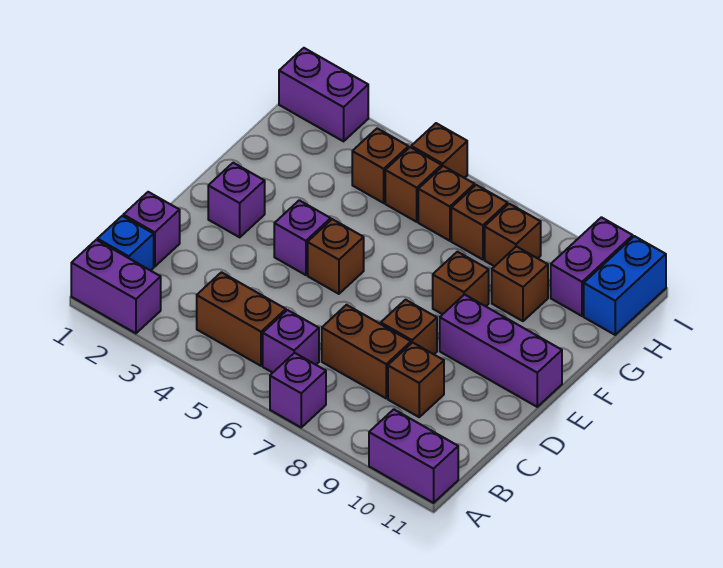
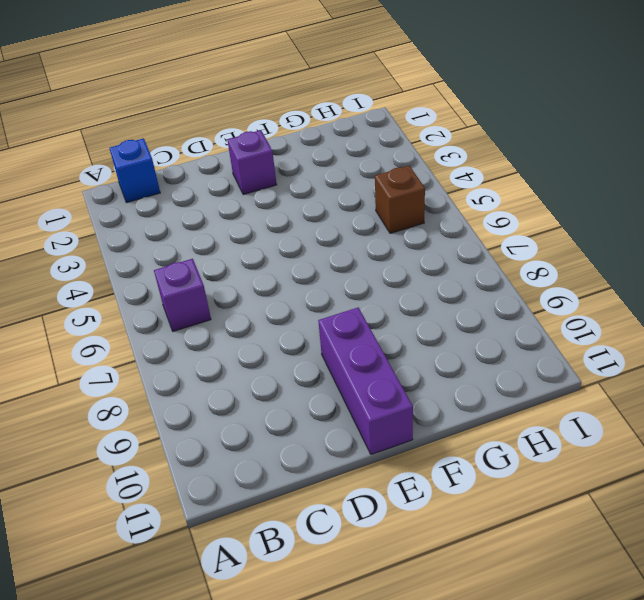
none -> purple 1x2 brick [71,240,161,333]
none -> purple 1x1 brick [270,353,326,427]
none -> purple 1x2 brick [369,409,458,503]

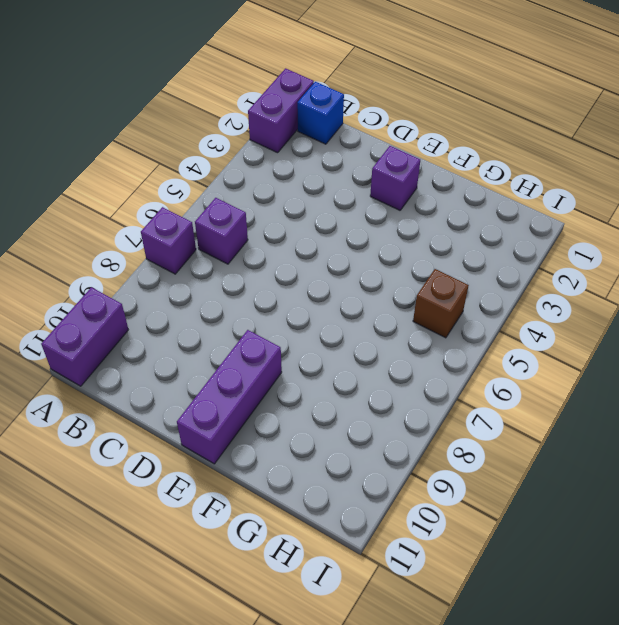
none -> brown 1x2 brick [197,272,286,366]
none -> purple 1x1 brick [123,192,180,267]
none -> brown 1x2 brick [322,305,411,398]

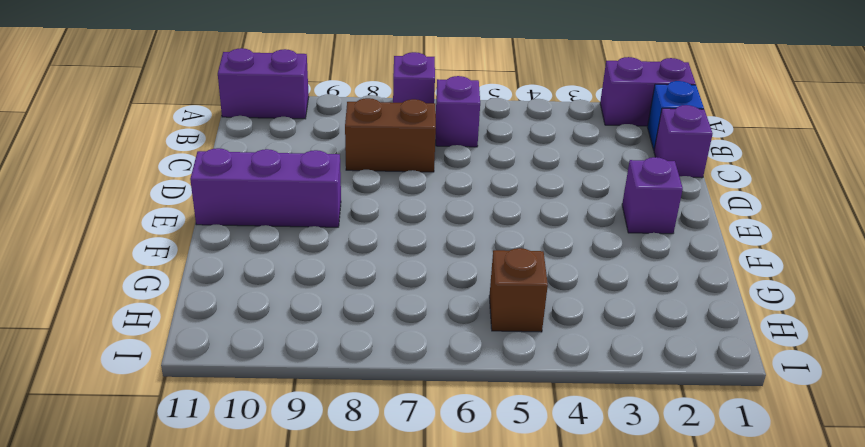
none -> brown 1x2 brick [197,272,286,366]
none -> brown 1x1 brick [388,342,444,417]
none -> brown 1x1 brick [381,300,437,354]

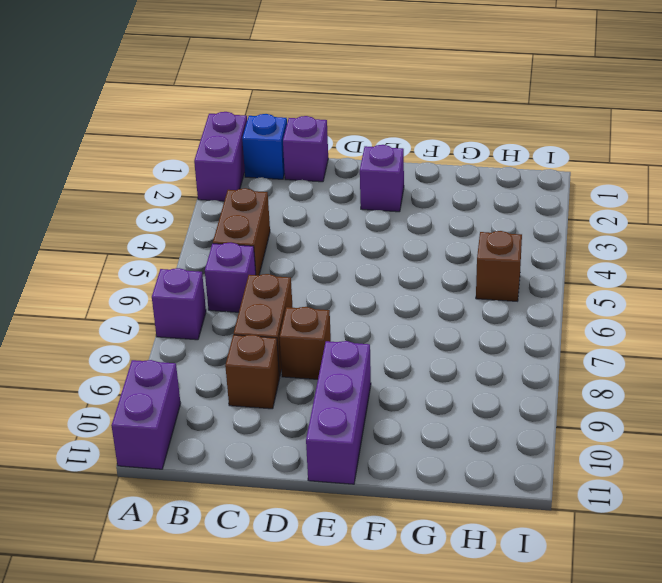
none -> purple 1x1 brick [274,200,331,275]
none -> brown 1x1 brick [308,219,364,294]
none -> brown 1x1 brick [433,252,489,314]

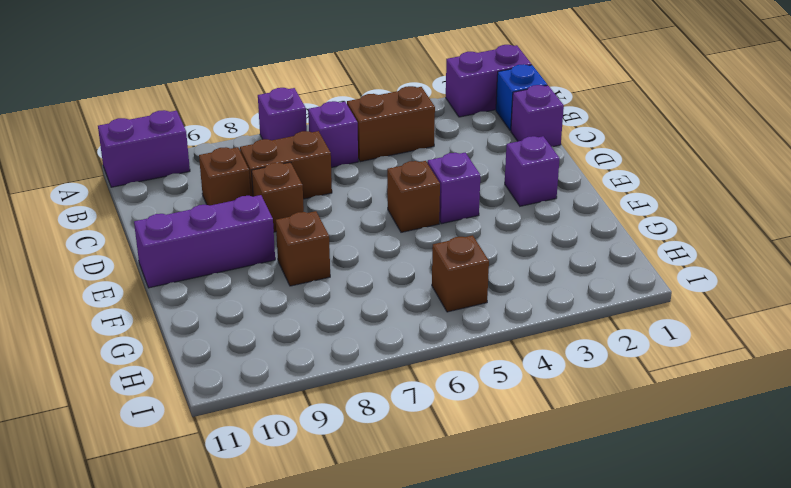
none -> brown 1x1 brick [492,247,548,321]
none -> brown 1x1 brick [352,128,408,203]
none -> brown 1x1 brick [418,166,475,241]

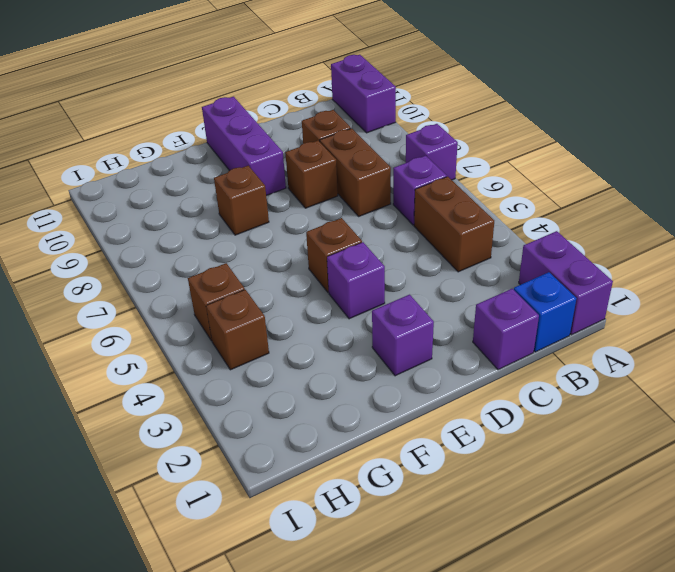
none -> brown 1x1 brick [492,247,548,321]
none -> brown 1x1 brick [418,166,475,241]
none -> brown 1x1 brick [451,185,508,260]

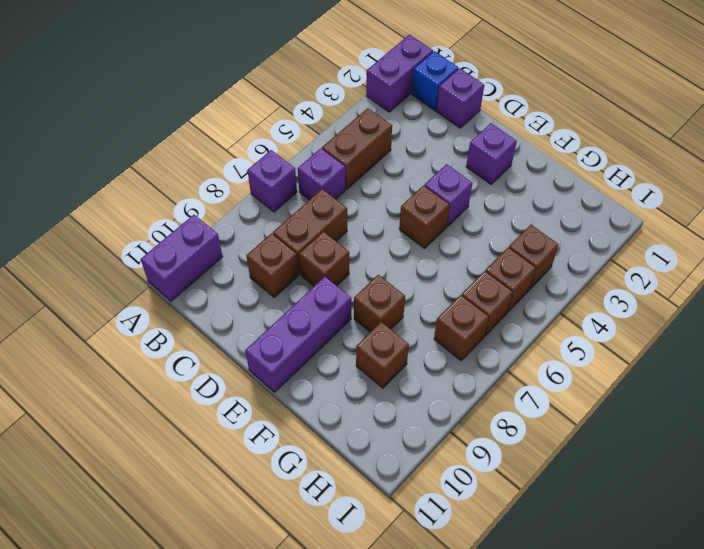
none -> brown 1x1 brick [485,204,541,266]
none -> purple 1x2 brick [551,217,633,316]
none -> blue 1x2 brick [584,236,666,335]

